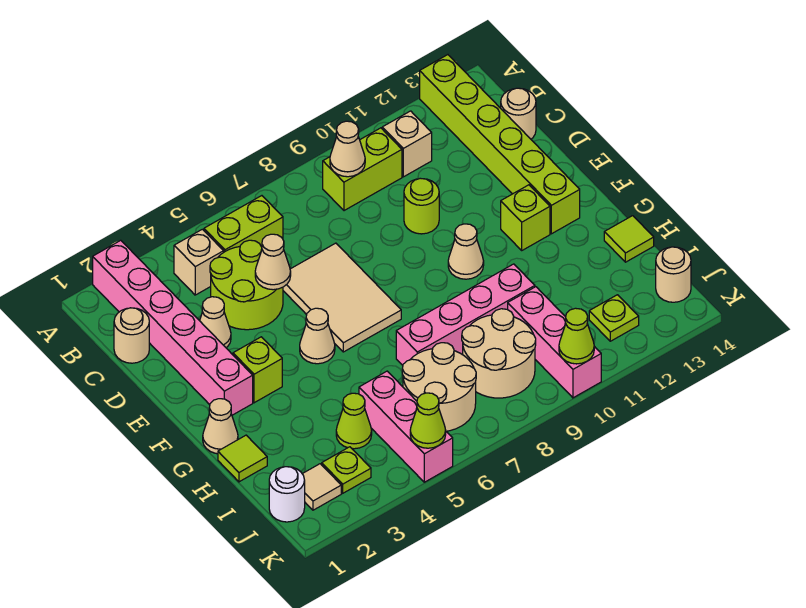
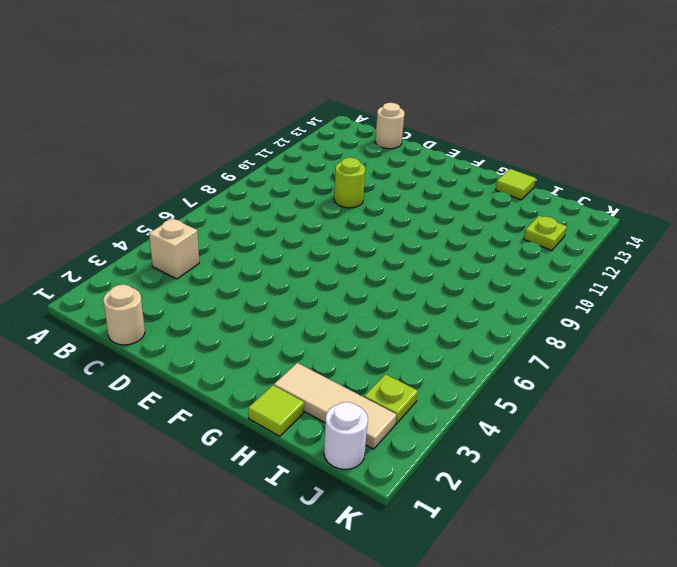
tan 1x3 tile [274,363,396,449] -> tan 1x1 tile [303,464,341,510]
none -> pink 1x6 brick [93,240,253,415]
none -> lime 1x6 brick [420,55,580,234]
none -> lime 1x2 brick [204,196,283,252]
none -> lime 1x2 brick [323,128,402,211]

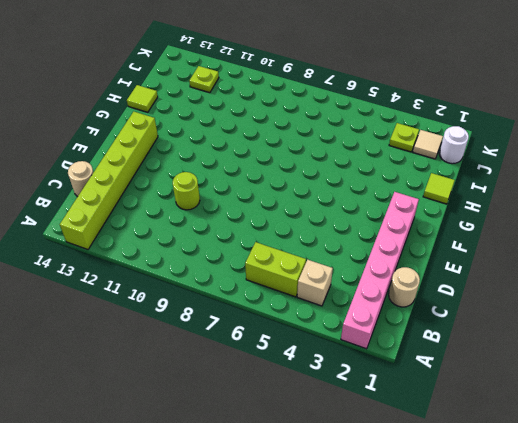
none -> lime 1x2 brick [323,128,402,211]
none -> tan 1x1 brick [382,111,432,177]
none -> lime 2x2 round brick [210,240,283,330]
none -> tan 1x1 cone [200,297,231,348]

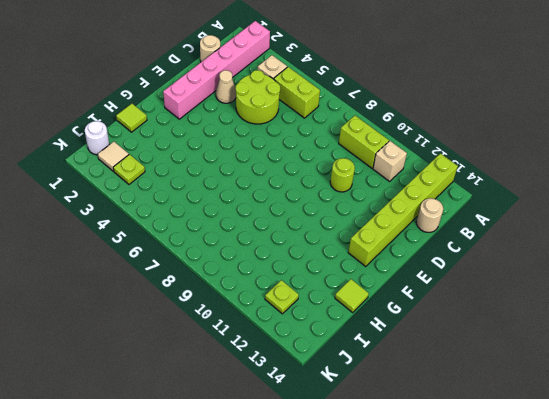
none -> tan 2x3 tile [283,243,401,352]
none -> lime 1x1 brick [233,337,282,403]
none -> tan 1x1 cone [300,308,335,364]
none -> tan 1x1 cone [448,224,484,279]

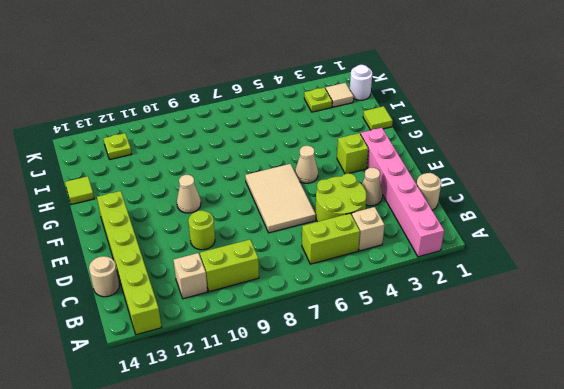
none -> lime 1x1 brick [501,185,550,250]
none -> tan 1x1 cone [203,399,238,454]
none -> pink 1x4 brick [396,264,535,365]
none -> lime 1x1 cone [336,393,372,449]

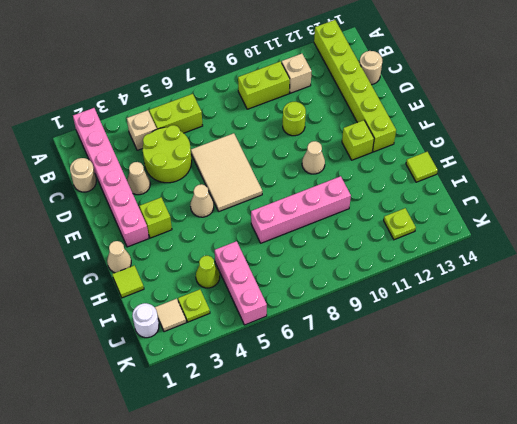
none -> tan 2x2 round brick [402,343,476,431]
none -> tan 2x2 round brick [462,309,536,398]
none -> pink 1x3 brick [508,287,601,398]
none -> tan 1x1 round brick [656,247,691,302]

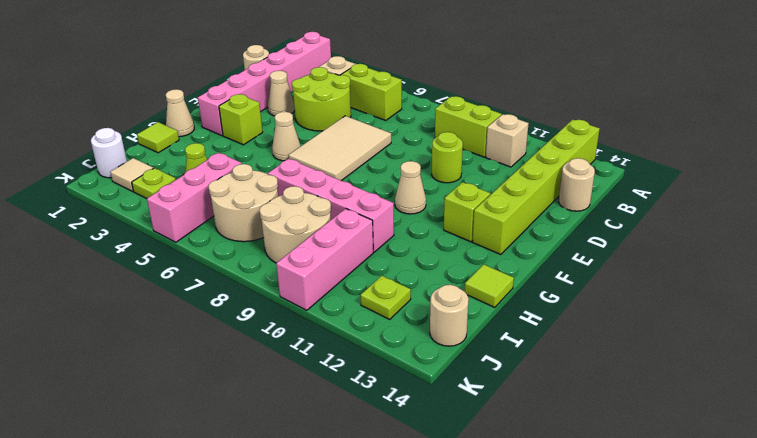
none -> tan 1x1 cone [330,121,365,177]
none -> tan 1x1 cone [255,234,291,290]
none -> lime 1x1 cone [410,393,446,448]
none -> lime 1x1 cone [559,308,594,364]

